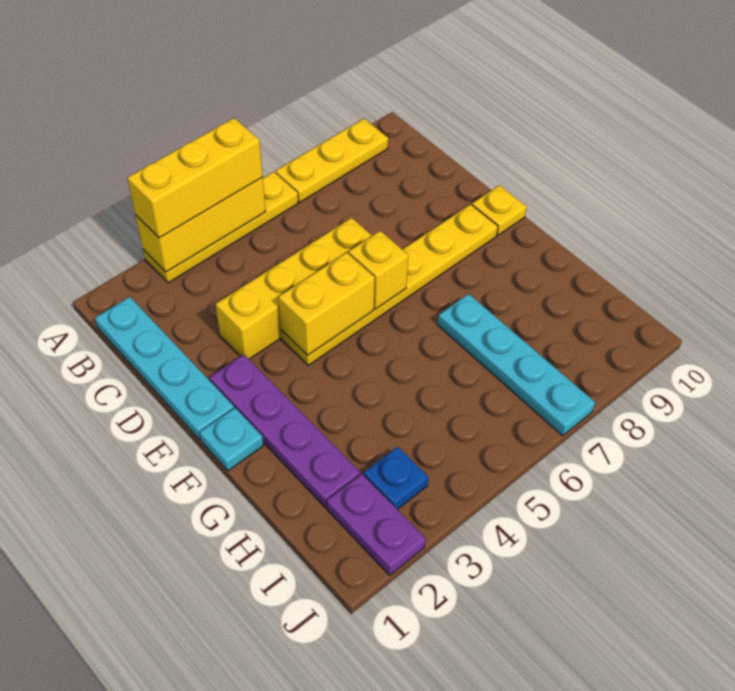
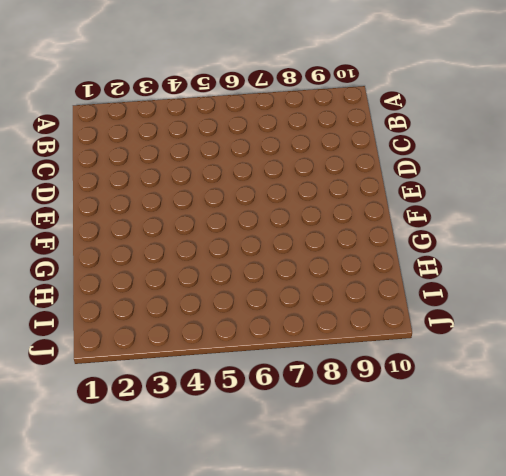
none -> yellow 1x4 plate [143,172,298,283]
none -> yellow 1x3 plate [275,119,388,202]
none -> cyan 1x4 plate [95,297,234,440]

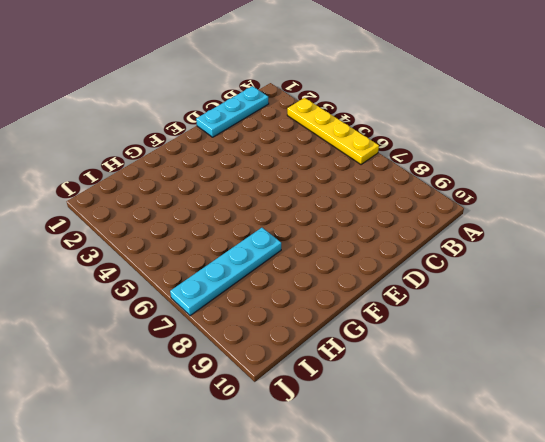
cyan 1x3 plate [196,86,269,137] -> cyan 1x4 plate [95,297,234,440]
none -> yellow 1x3 plate [275,119,388,202]
none -> yellow 1x4 brick [215,218,372,359]
none -> purple 1x4 plate [209,354,360,507]

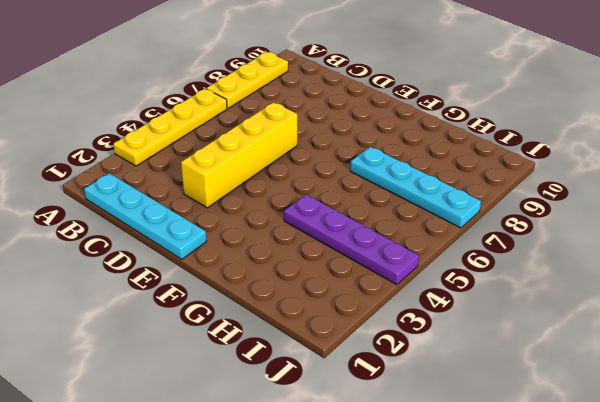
purple 1x4 plate [284,195,419,285] -> purple 1x4 plate moved to [209,354,360,507]
none -> yellow 1x6 plate [281,204,498,366]
none -> yellow 1x1 plate [472,185,527,235]
none -> cyan 1x1 plate [199,408,264,471]

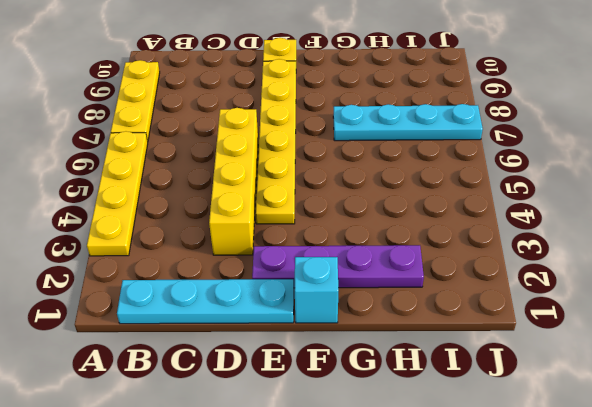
cyan 1x1 brick [295,257,338,323] -> cyan 1x1 plate [199,408,264,471]
none -> purple 1x2 plate [326,474,426,575]
none -> blue 1x1 plate [363,447,428,509]
none -> yellow 1x3 brick [135,177,266,272]

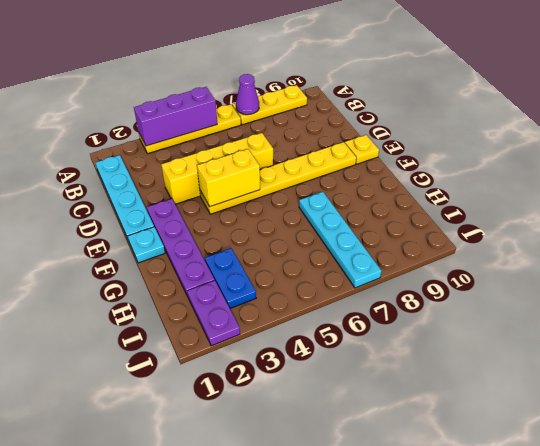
purple 1x3 brick [134,87,217,146] -> yellow 1x3 brick [135,177,266,272]
purple 1x1 cone [236,74,259,115] -> none
blue 1x2 plate [205,248,256,308] -> blue 1x1 plate [363,447,428,509]
none -> yellow 1x1 brick [348,231,408,309]
none -> yellow 1x3 brick [127,118,263,238]

